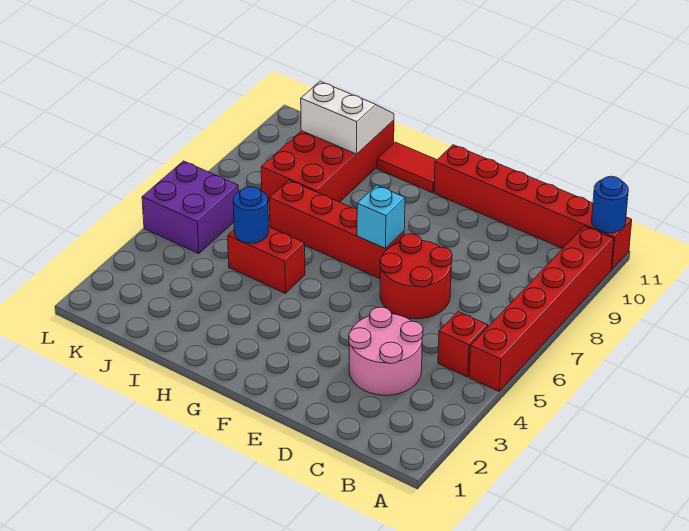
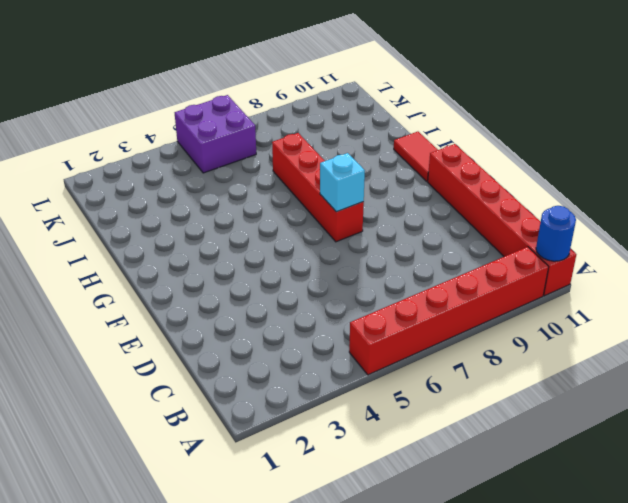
none -> red 1x1 brick [438,312,488,377]
none -> pink 2x2 round brick [349,307,423,395]
none -> red 2x2 round brick [380,234,452,319]

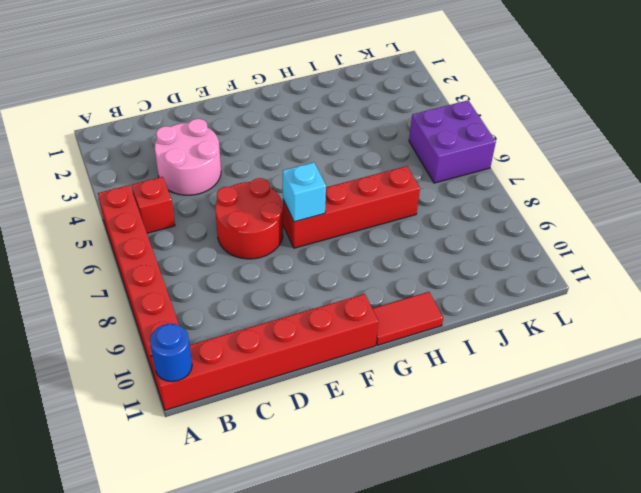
none -> red 1x2 brick [228,227,305,293]
none -> red 2x4 brick [261,120,394,202]
none -> blue 1x1 round brick [233,187,269,243]

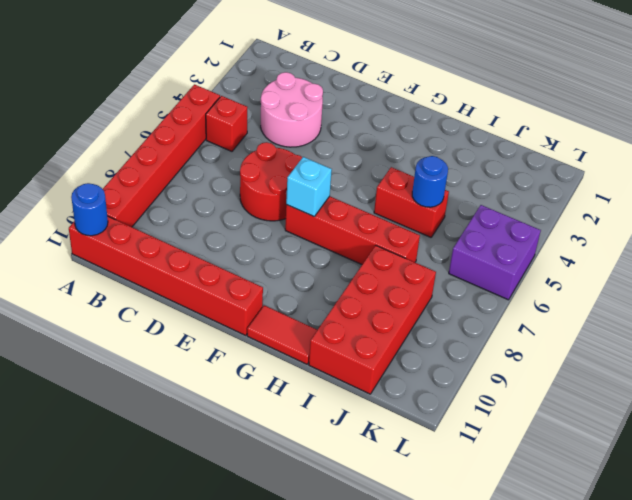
none -> white 2x2 slope [301,81,394,154]

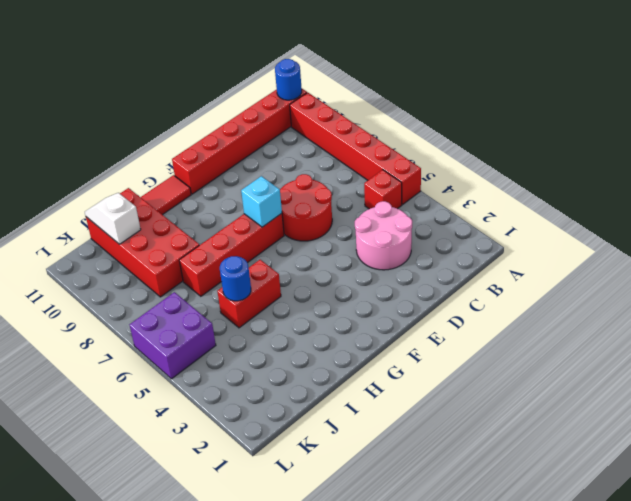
white 1x2 slope [85,193,141,244] -> white 2x2 slope [301,81,394,154]

